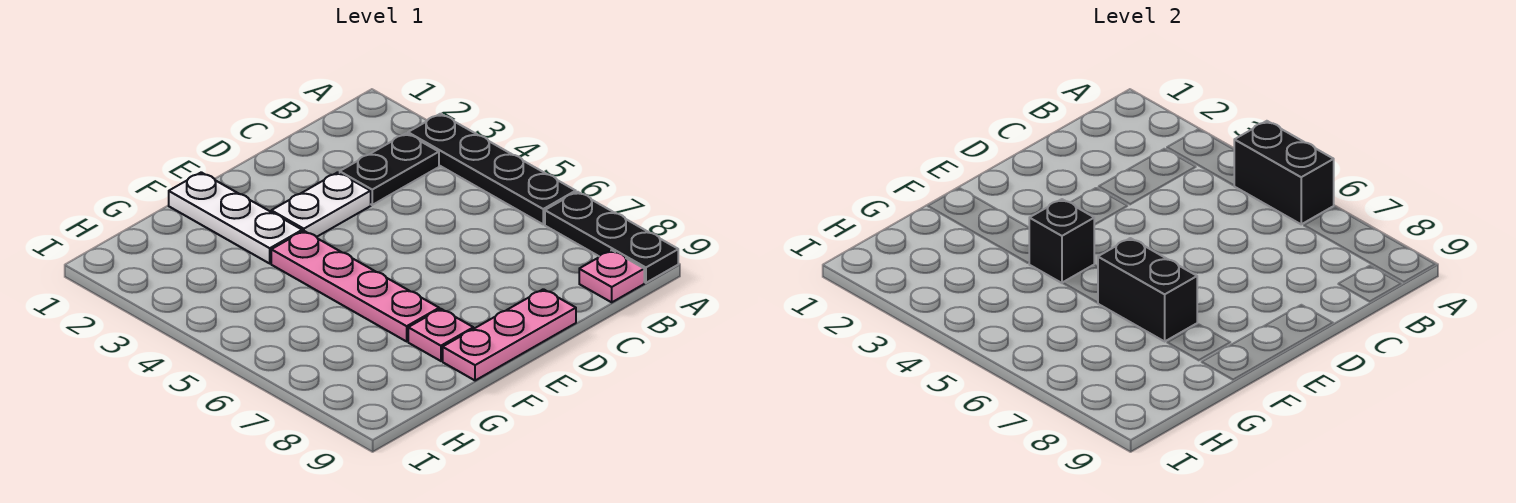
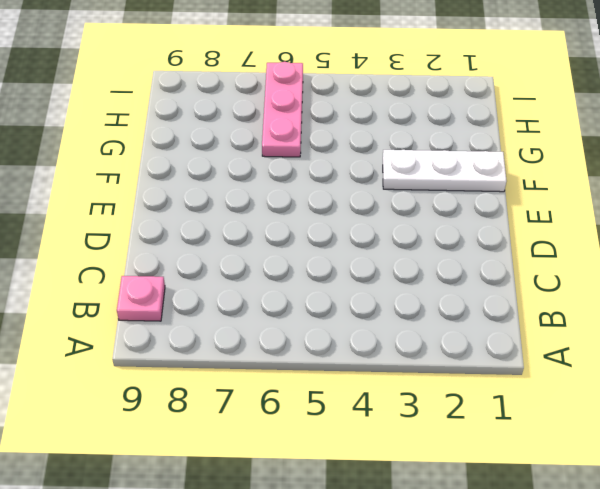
pink 1x3 plate [262,62,303,157] -> pink 1x3 plate moved to [443,289,576,381]
none -> black 1x4 plate [408,114,576,224]
none -> black 1x3 plate [545,192,678,283]
none -> black 1x2 plate [340,133,439,205]

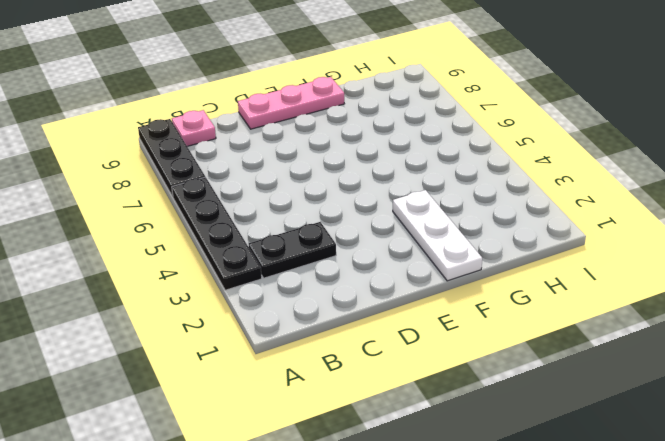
none -> white 1x2 plate [271,172,371,237]
none -> pink 1x4 plate [271,231,439,341]
none -> pink 1x1 plate [408,309,473,361]

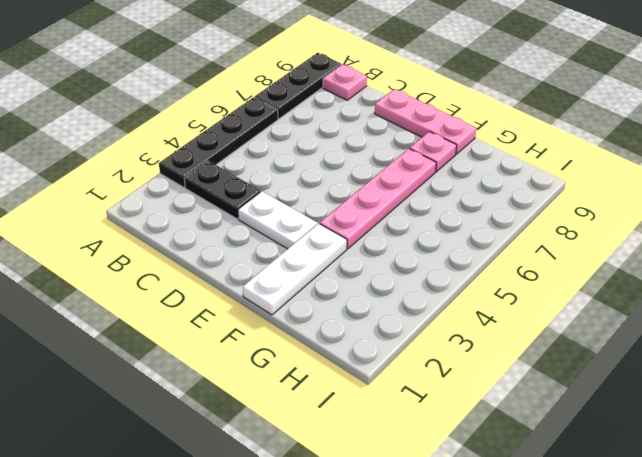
none -> black 1x2 brick [1234,121,1334,224]
none -> black 1x1 brick [1029,199,1094,283]
none -> black 1x2 brick [1098,238,1197,341]

